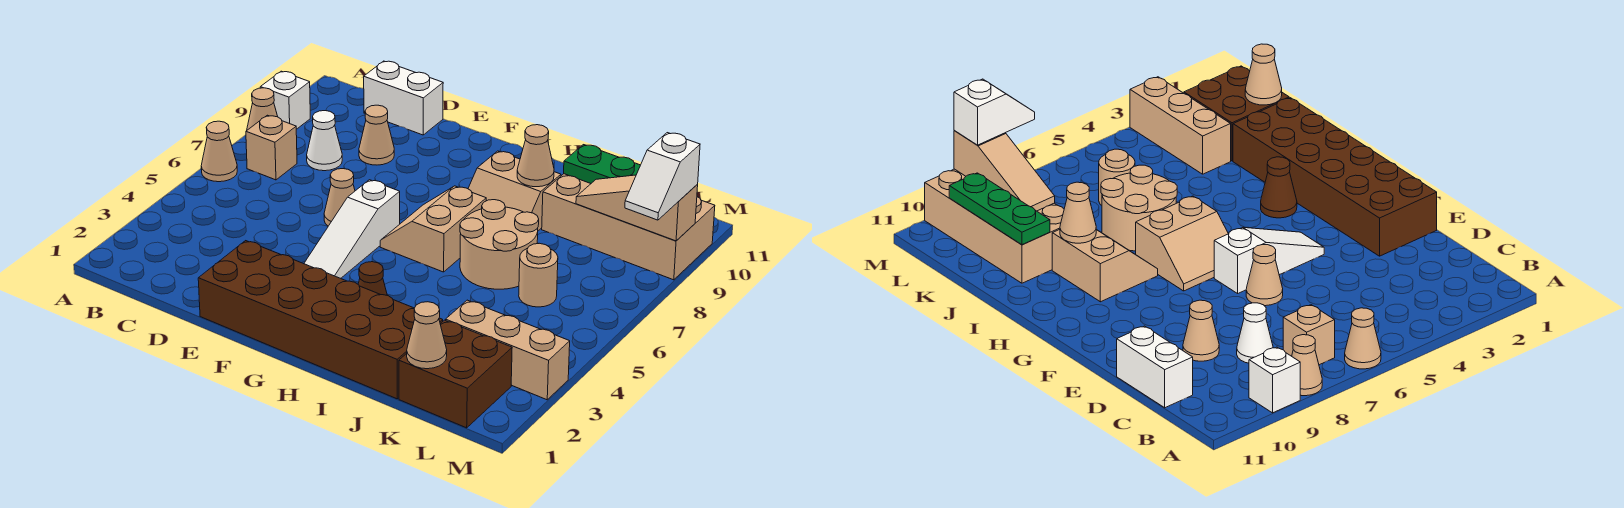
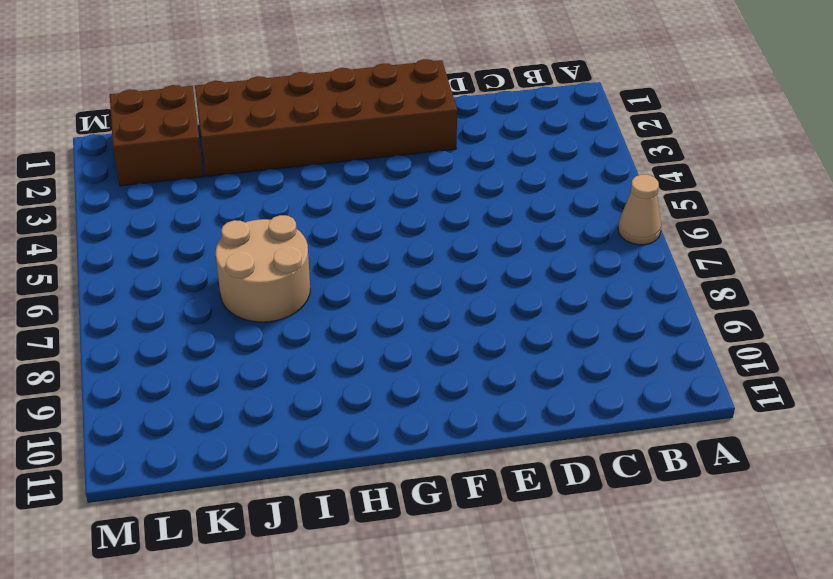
none -> tan 1x1 cone [247,88,278,130]
none -> white 1x1 brick [260,71,310,129]
none -> tan 1x1 brick [246,115,297,180]

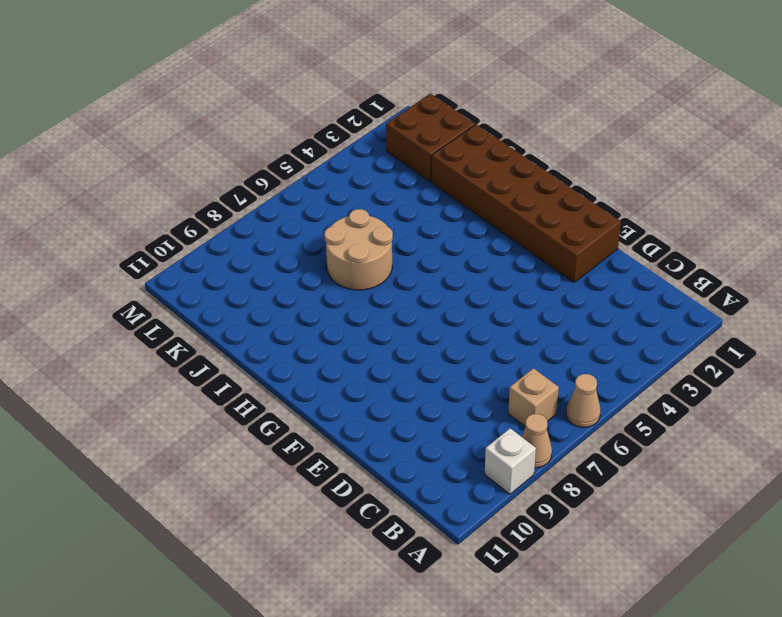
none -> white 1x1 cone [307,111,342,171]
none -> white 1x2 brick [364,61,443,135]
none -> tan 1x1 cone [359,105,394,165]

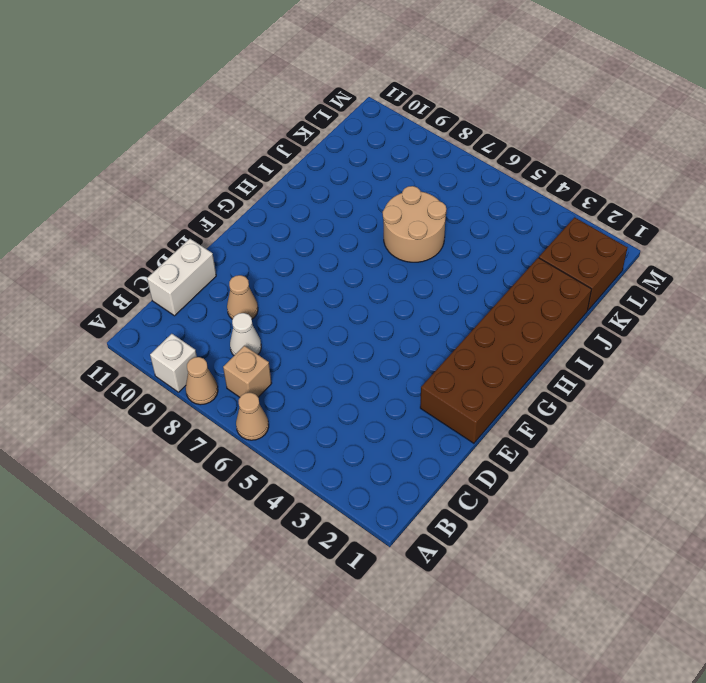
none -> tan 1x1 cone [324,169,355,226]
none -> white 1x3 slope [304,180,400,278]
none -> tan 2x2 slope [380,186,486,272]

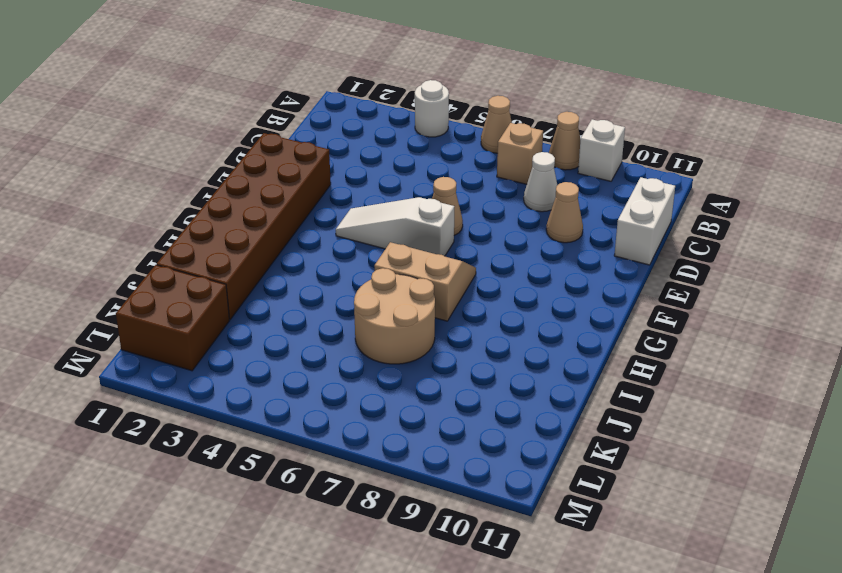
white 1x1 round brick [415,80,449,137] -> none
none -> brown 1x1 cone [358,262,387,295]
none -> tan 2x2 slope [468,151,561,231]
none -> tan 2x4 brick [542,174,715,280]

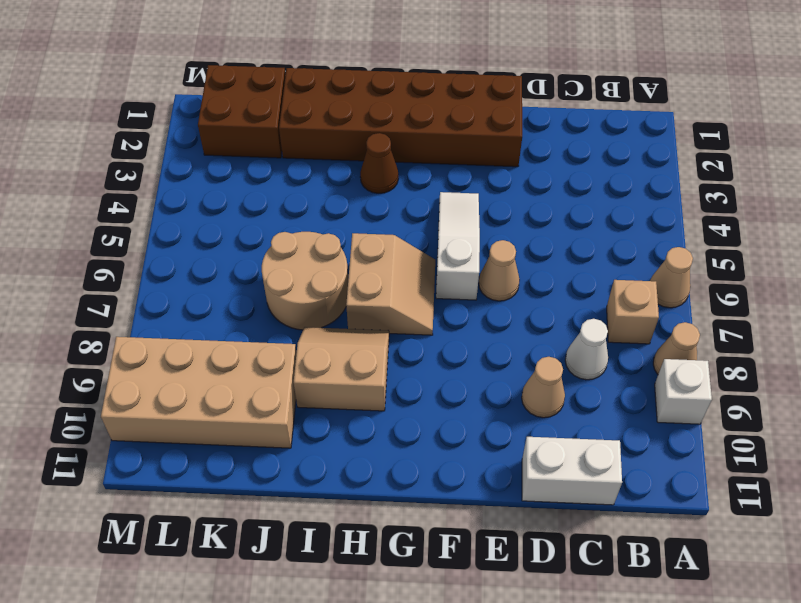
none -> tan 1x3 brick [446,300,570,400]
none -> tan 1x1 round brick [519,243,558,307]
none -> tan 1x1 cone [517,125,554,187]

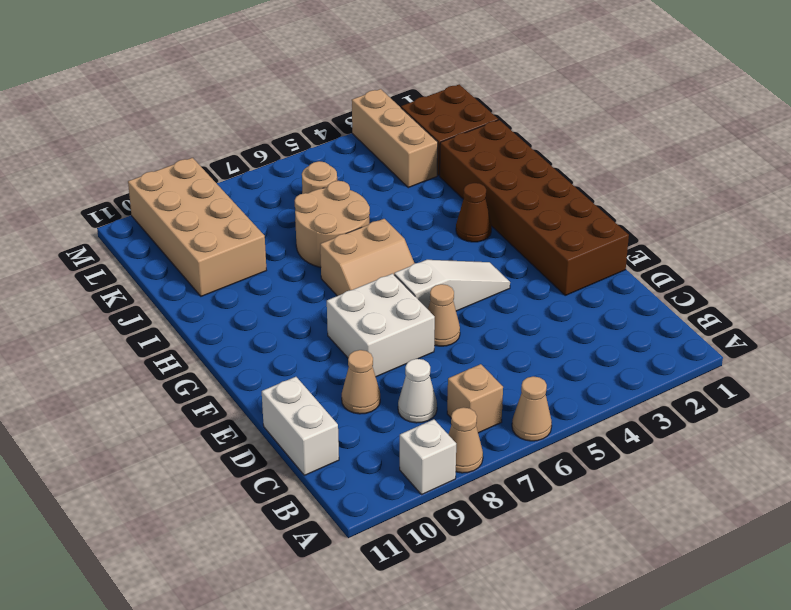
white 2x2 brick [327,274,435,377] -> none
none -> tan 2x2 slope [468,151,561,231]
none -> tan 1x1 cone [517,125,554,187]
none -> green 1x3 plate [564,145,640,183]

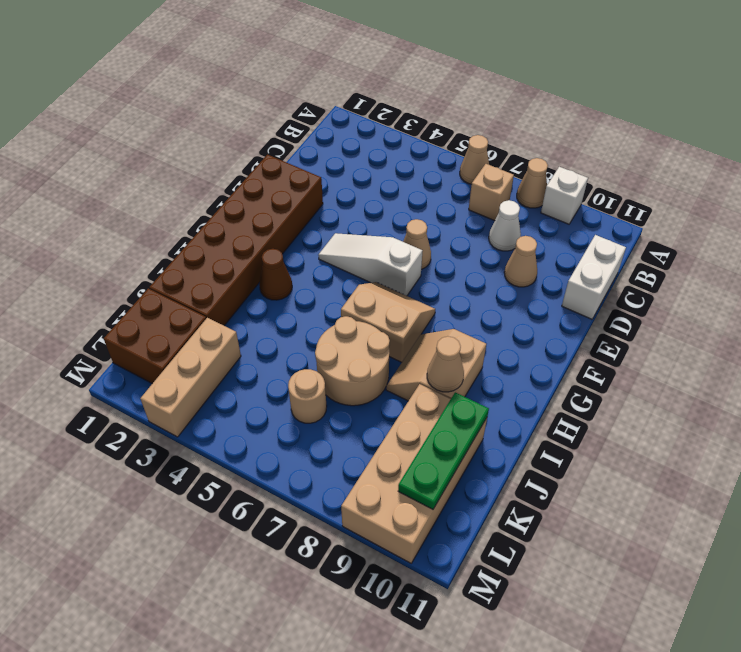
none -> tan 1x1 cone [407,302,447,369]
none -> tan 1x3 slope [576,175,698,241]
none -> white 1x2 slope [625,133,700,220]

